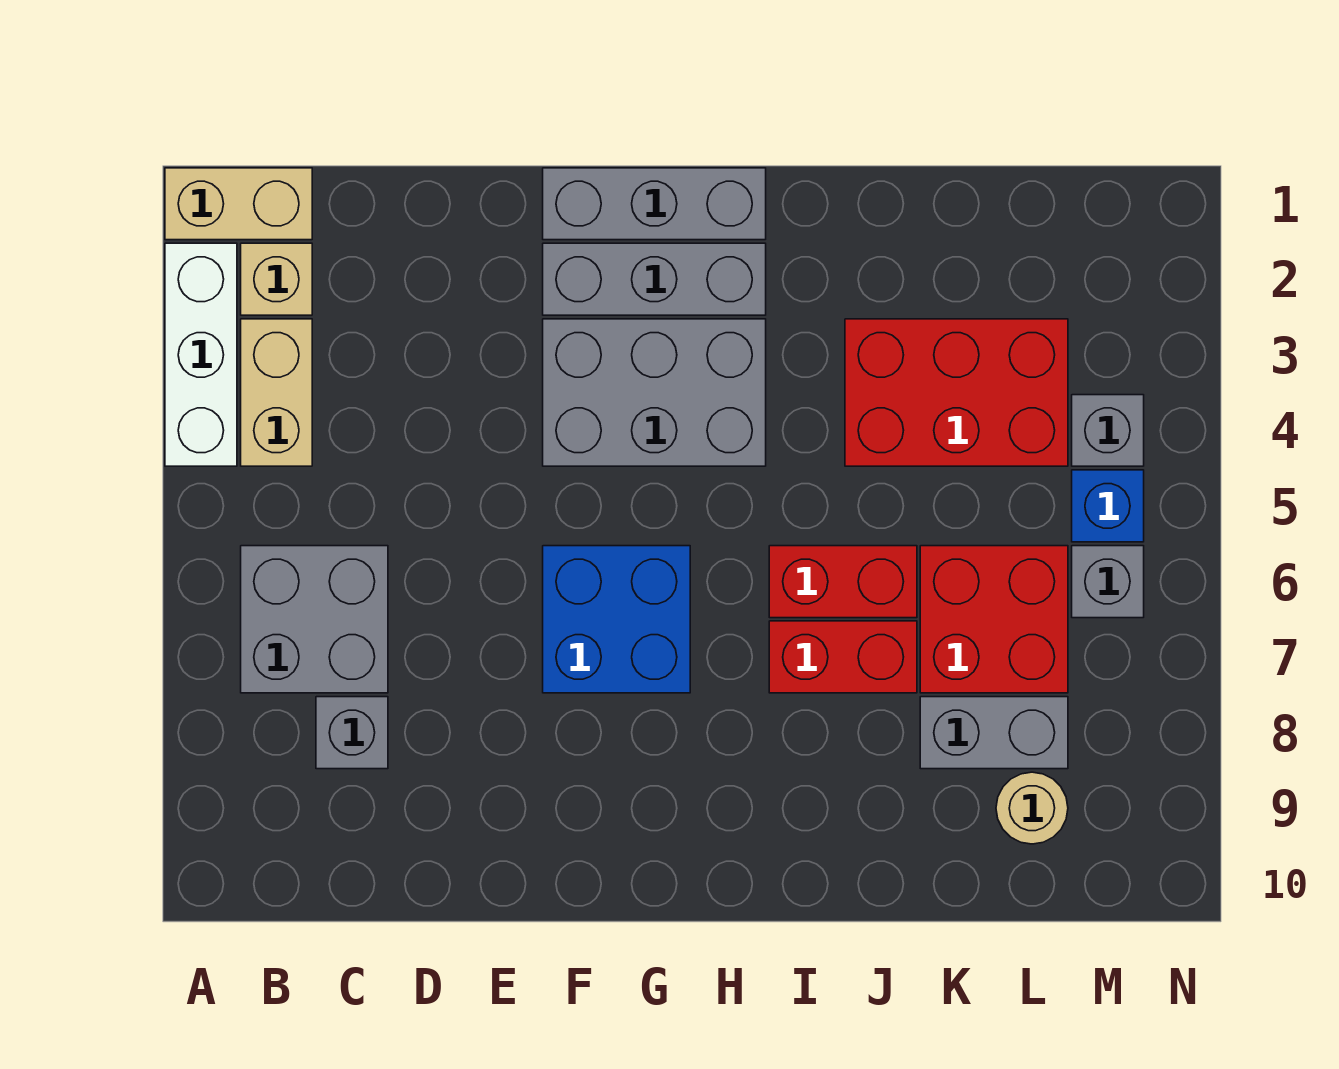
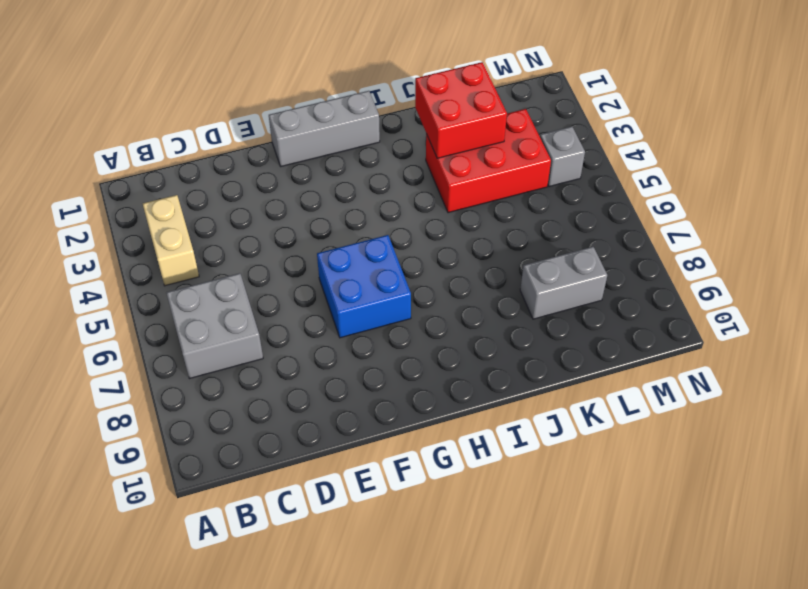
red 2x2 brick [415,62,507,158] -> red 2x2 brick moved to [920,546,1068,693]
none -> tan 1x2 brick [165,168,312,240]
none -> white 1x3 brick [165,243,237,466]
none -> tan 1x1 brick [241,243,312,315]

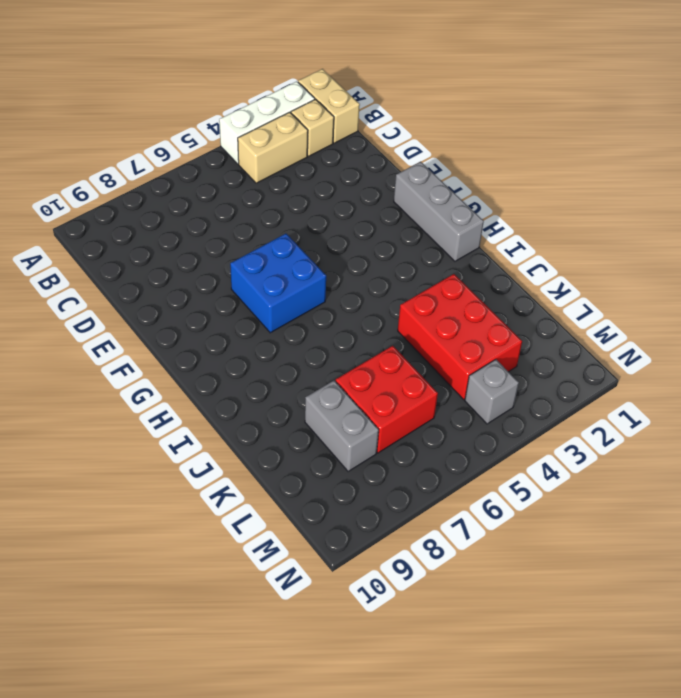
none -> grey 2x2 brick [241,546,388,693]
none -> grey 1x1 brick [316,697,388,769]
none -> grey 1x3 brick [543,243,766,315]

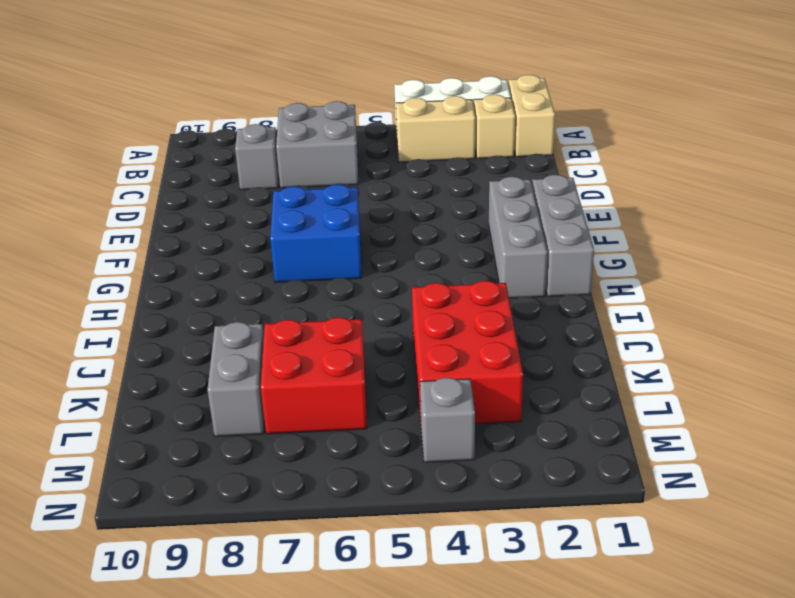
none -> grey 2x3 brick [543,319,766,466]
none -> red 1x2 brick [769,546,917,618]
none -> red 1x2 brick [769,621,917,693]

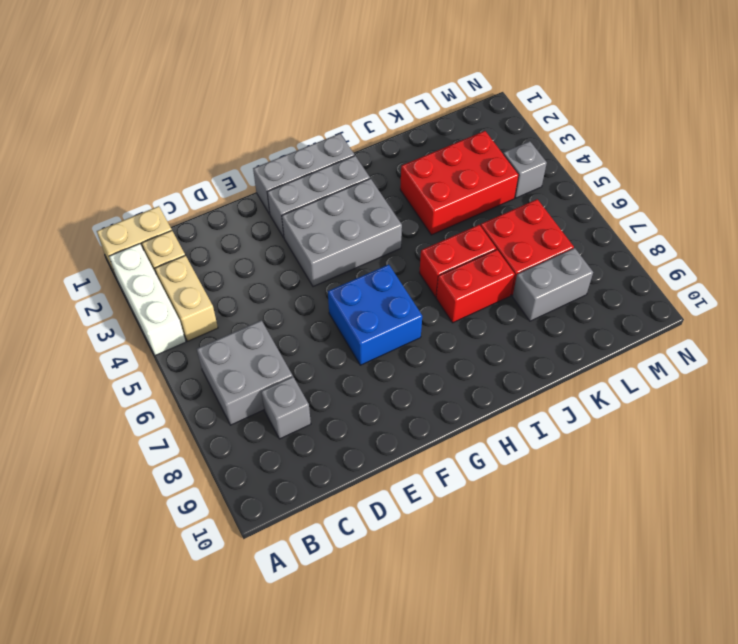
none -> tan 1x1 round brick [996,772,1068,844]
none -> blue 1x1 brick [1072,470,1144,542]
none -> grey 1x1 brick [1072,546,1144,618]

